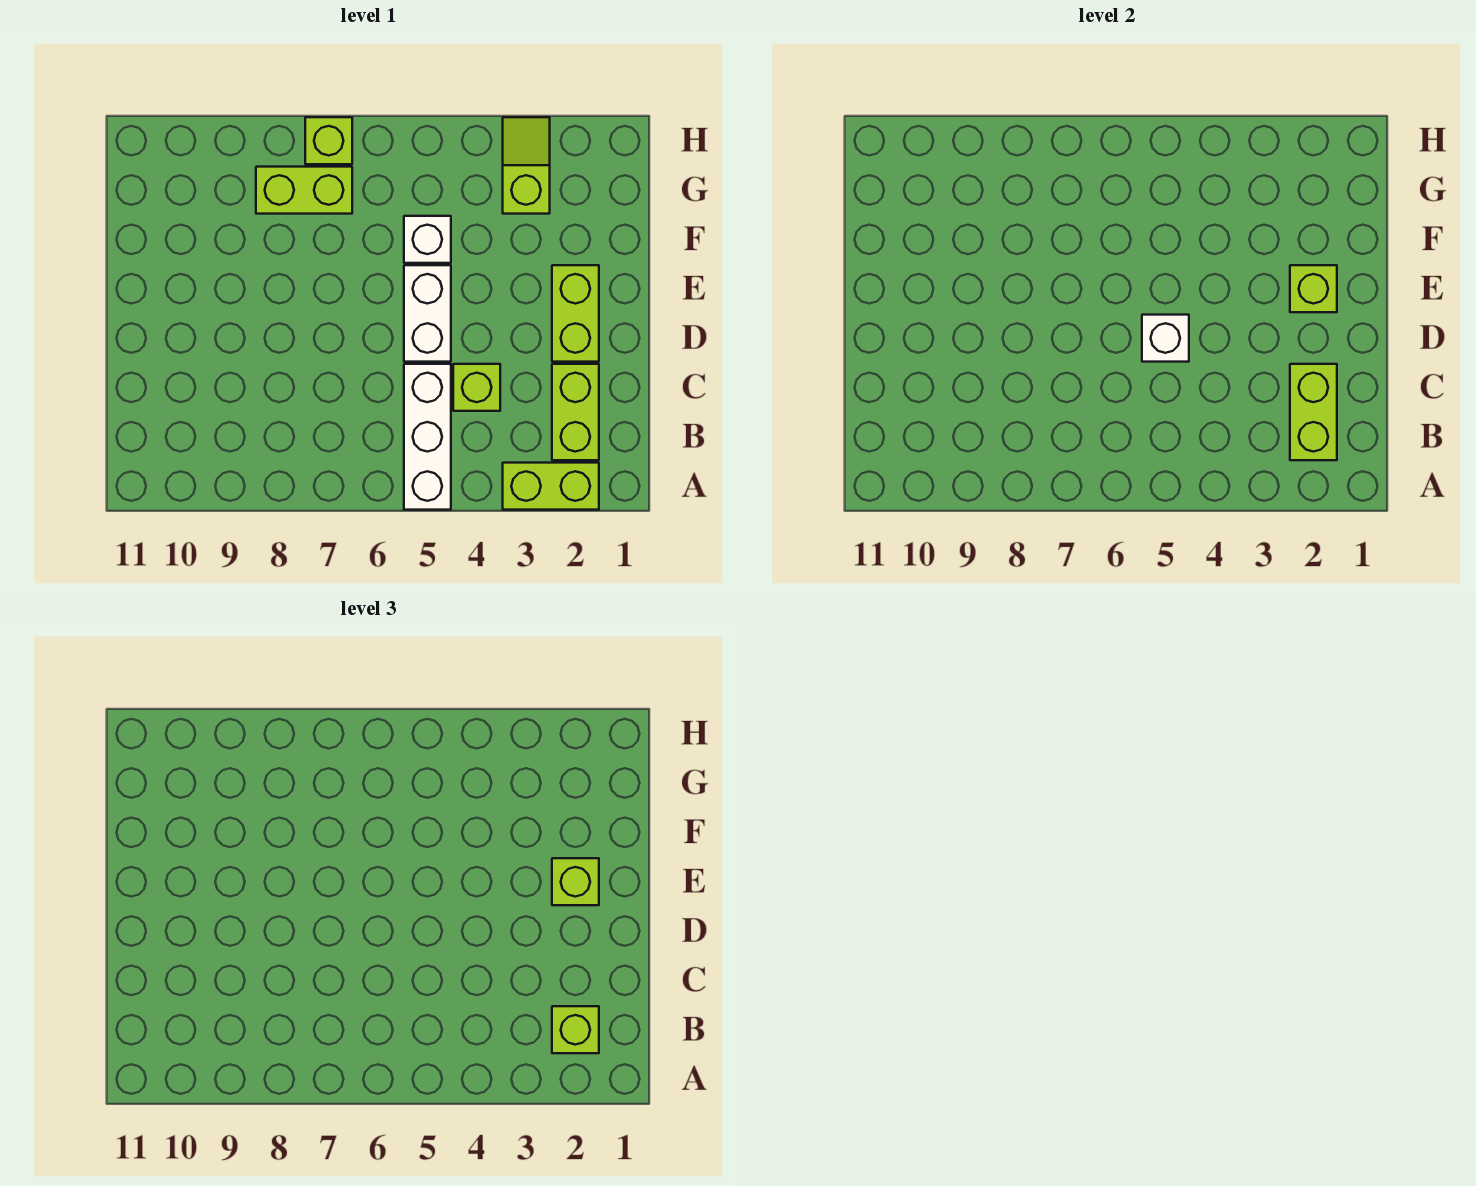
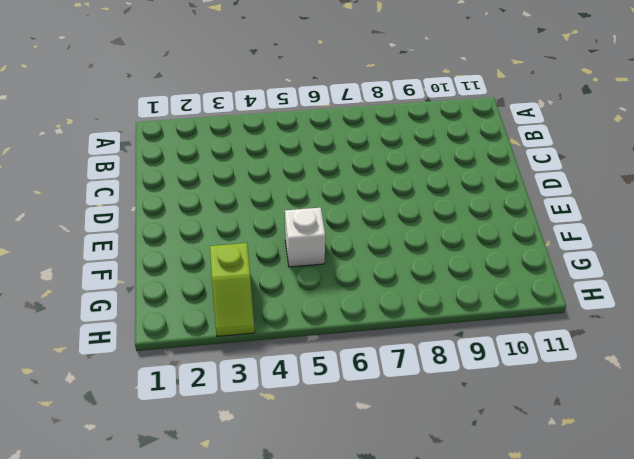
none -> lime 1x2 brick [503,463,599,510]
none -> white 1x3 brick [404,364,451,510]
none -> lime 1x2 brick [552,364,599,460]

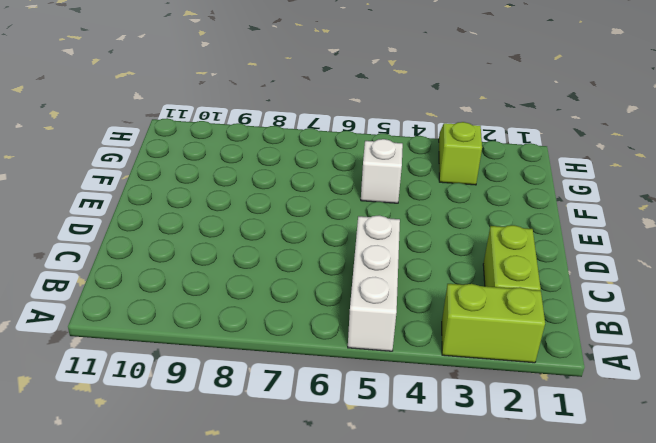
none -> lime 1x1 brick [453,364,500,411]
none -> lime 1x2 brick [552,265,599,362]
none -> white 1x2 brick [404,265,451,362]

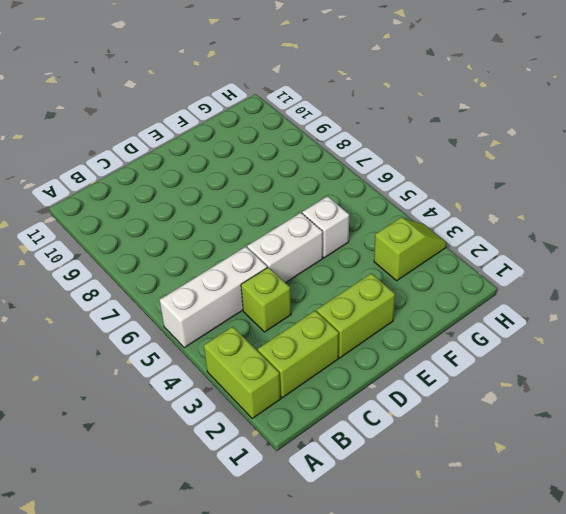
none -> lime 1x2 brick [256,167,352,214]
none -> lime 1x1 brick [305,117,352,164]
none -> lime 1x2 brick [1290,364,1337,460]

